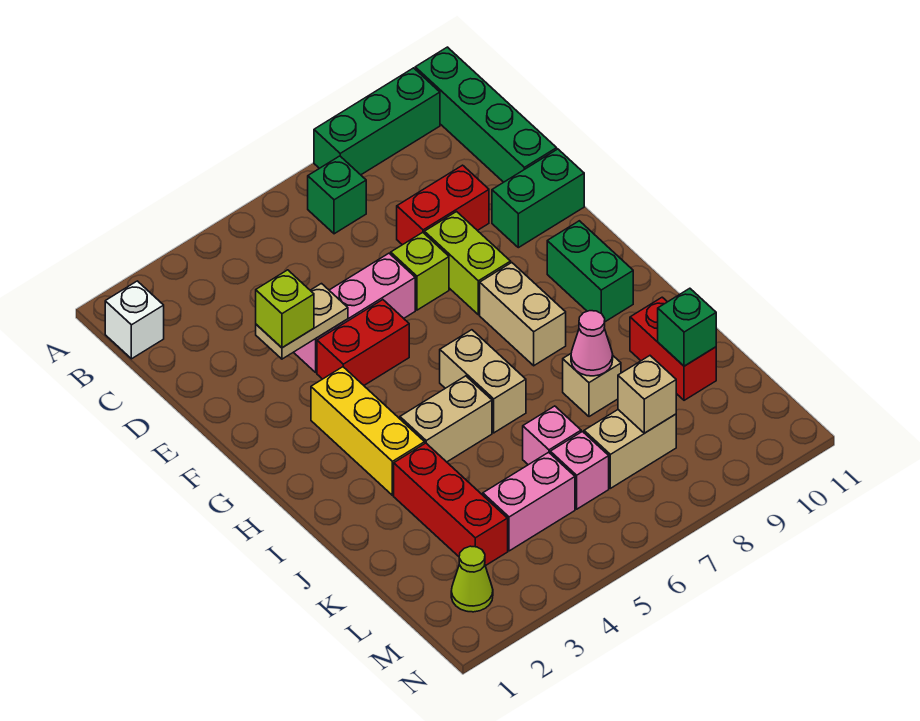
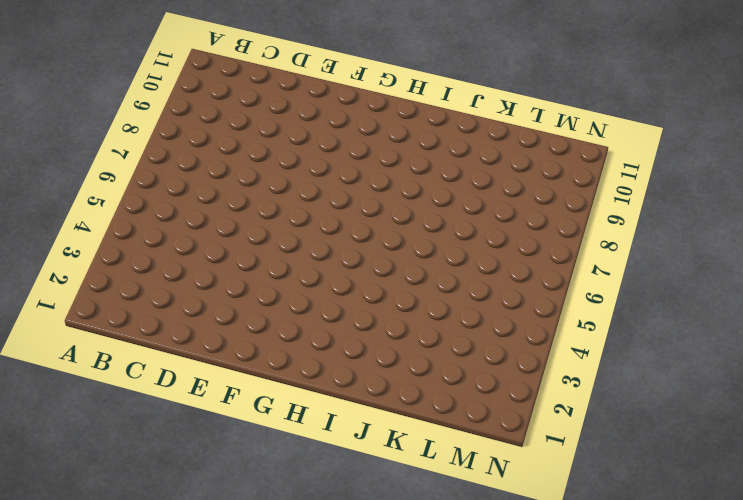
none -> green 1x3 brick [314,68,440,175]
none -> green 1x4 brick [415,47,557,182]
none -> white 1x1 brick [105,281,164,359]

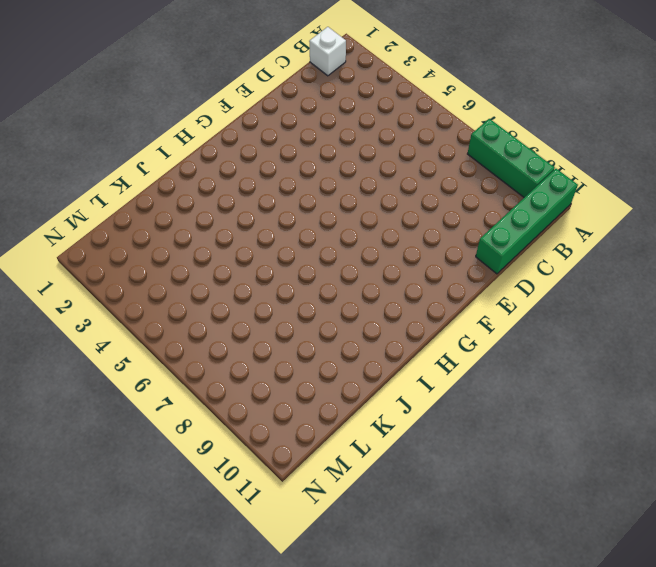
none -> green 1x1 brick [308,156,366,234]
none -> red 1x2 brick [397,165,489,245]
none -> pink 1x3 brick [294,253,415,372]

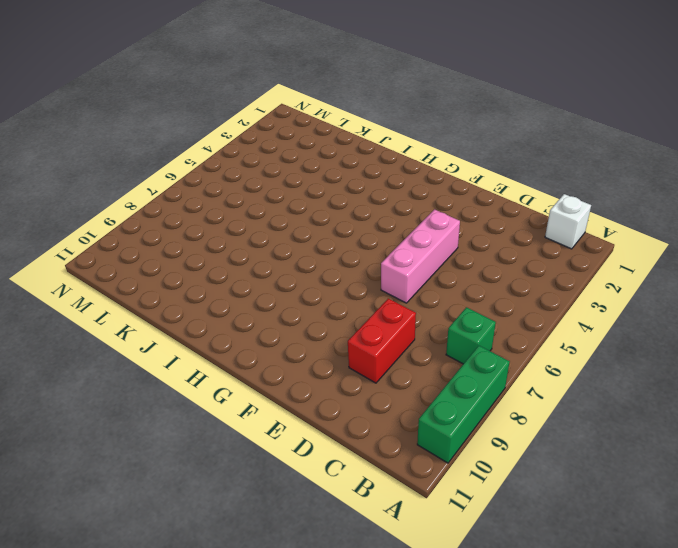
none -> green 1x4 brick [415,47,557,182]
none -> lime 1x1 brick [391,232,449,310]
none -> lime 1x2 brick [424,212,511,315]

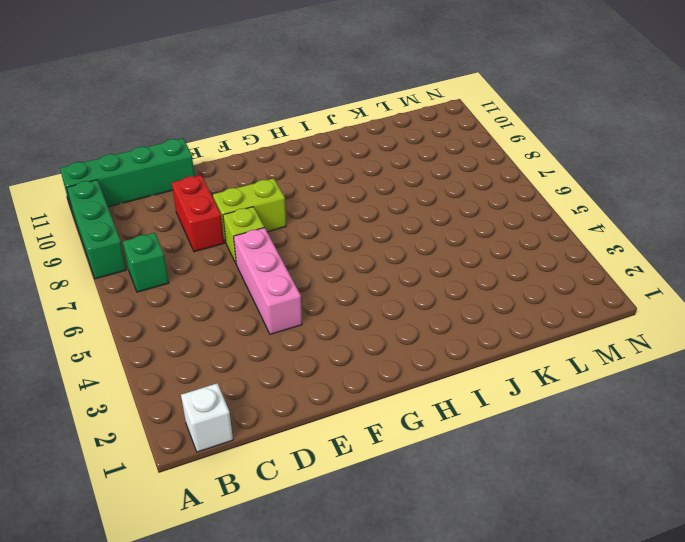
none -> green 1x2 brick [492,149,584,248]
none -> red 1x2 brick [317,300,409,385]
none -> yellow 1x3 brick [311,367,425,495]

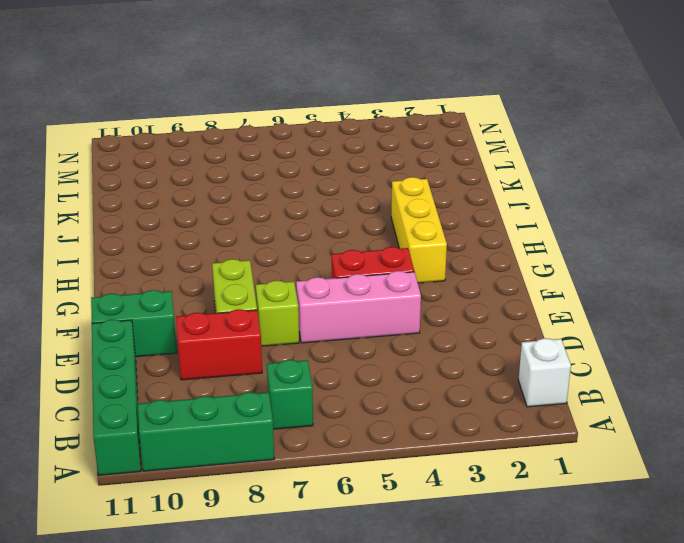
none -> tan 1x2 brick [480,263,566,366]
none -> green 1x2 brick [547,221,633,322]
none -> tan 1x2 brick [440,330,526,433]

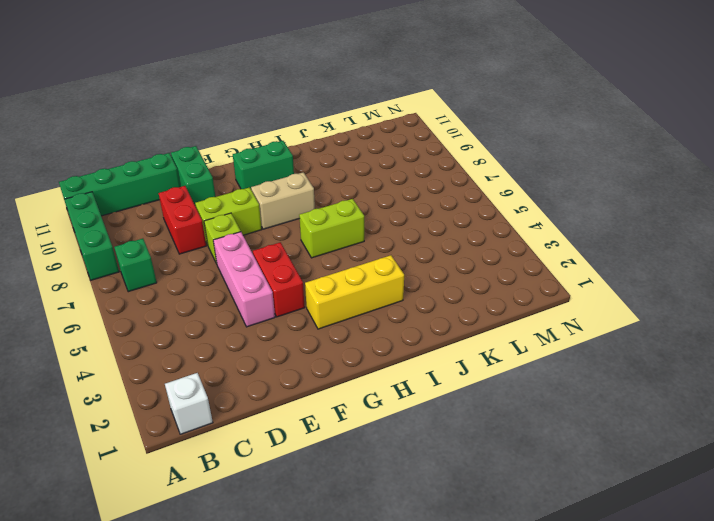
lime 1x2 brick [299,199,364,258] -> tan 1x2 brick [440,330,526,433]
none -> tan 1x2 brick [400,376,492,462]
none -> red 1x3 brick [394,443,508,566]
none -> tan 1x1 brick [563,354,621,417]

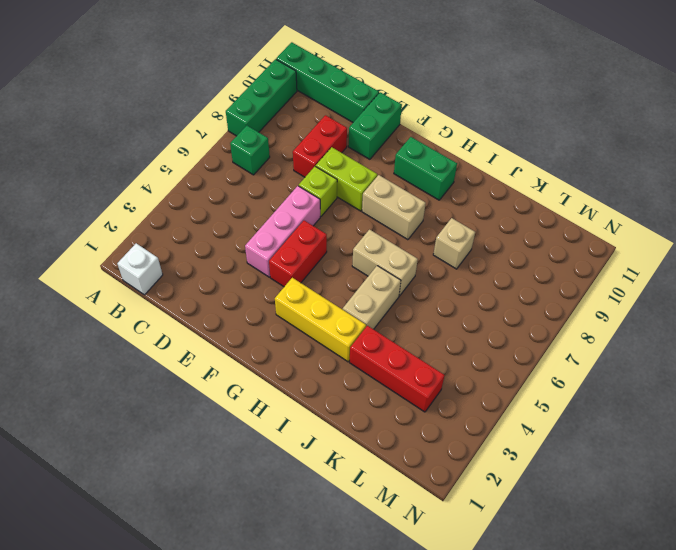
none -> red 1x2 brick [630,297,716,400]
none -> pink 1x1 brick [523,406,581,465]
none -> pink 1x2 brick [483,452,575,551]

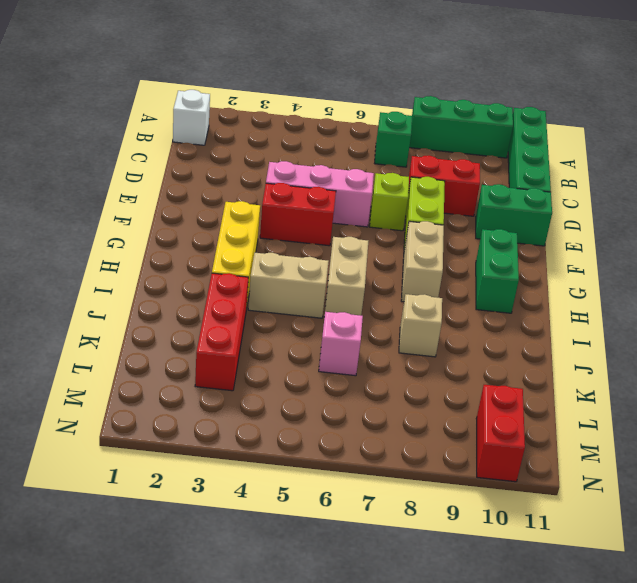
red 1x2 brick [476,385,525,482] -> red 1x2 brick moved to [630,297,716,400]
none -> pink 1x2 brick [483,452,575,551]
none -> pink 1x1 brick [550,432,609,509]
none -> tan 1x2 brick [584,410,676,488]

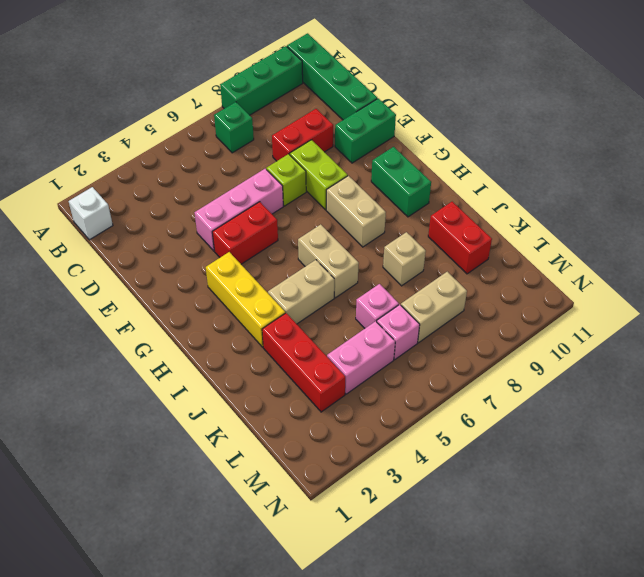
none -> lime 1x1 cone [451,546,493,612]
none -> tan 1x2 plate [256,284,348,359]
none -> pink 1x1 cone [571,311,613,376]

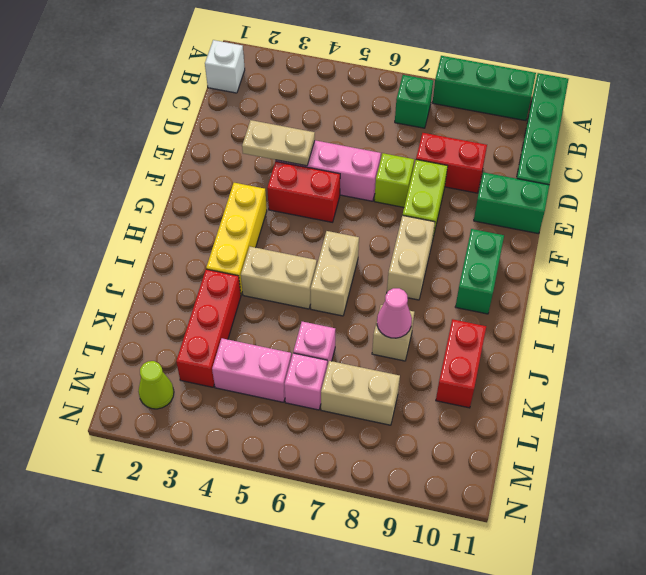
none -> green 1x1 brick [658,288,716,366]
none -> tan 1x1 brick [618,356,676,433]
none -> lime 1x1 brick [256,270,314,348]

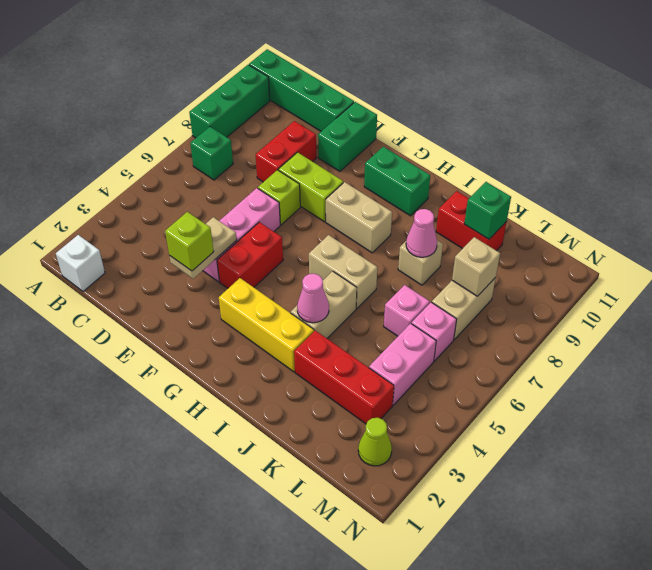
pink 1x1 cone [297,274,329,323] -> none

